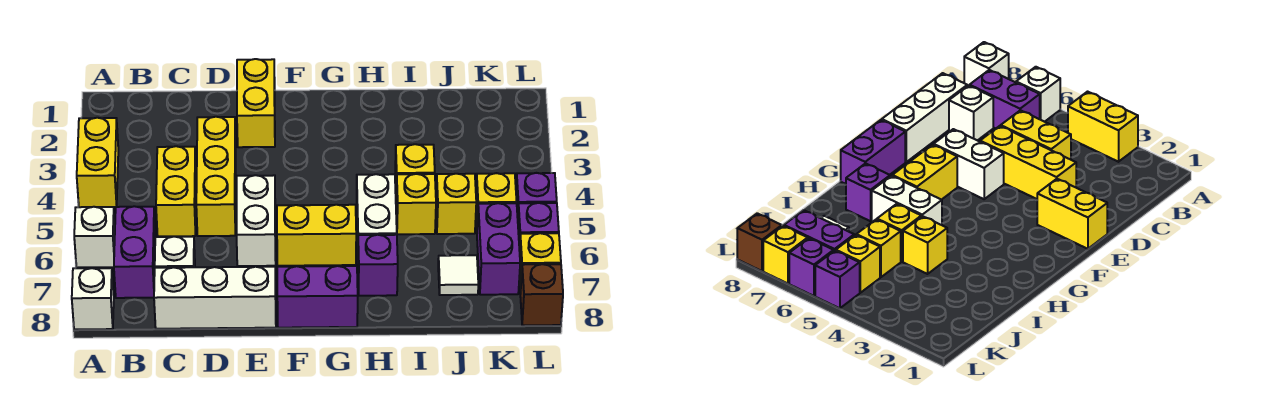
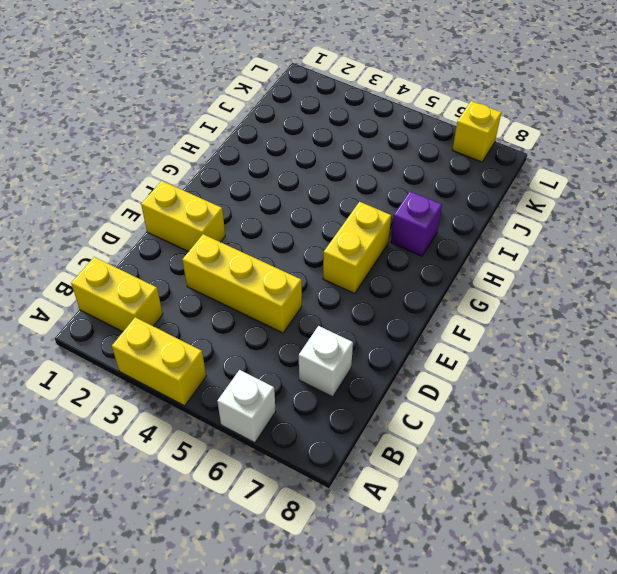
yellow 1x2 brick [71,257,163,332] -> yellow 1x2 brick moved to [156,146,196,236]
none -> white 1x1 brick [72,268,114,329]
none -> purple 1x2 brick [114,206,156,298]
none -> white 1x3 brick [154,267,276,329]

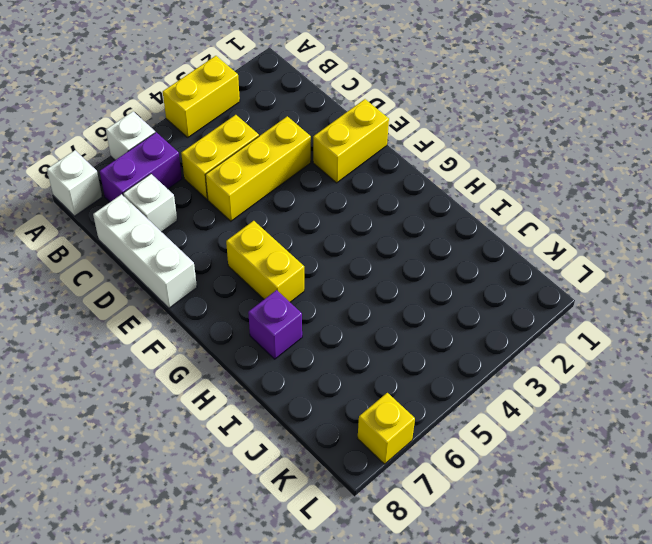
none -> white 1x2 brick [237,175,276,266]
none -> purple 1x2 brick [277,266,358,328]
none -> white 1x2 brick [356,174,397,250]

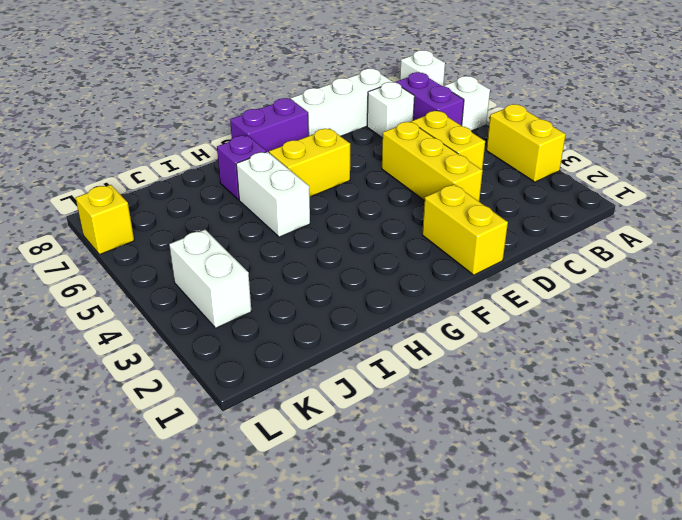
white 1x2 brick [169,230,252,328] -> white 1x2 brick moved to [237,175,276,266]
none -> yellow 1x1 brick [395,144,435,188]
none -> yellow 1x1 brick [396,174,436,234]
none -> yellow 1x1 brick [436,174,476,234]

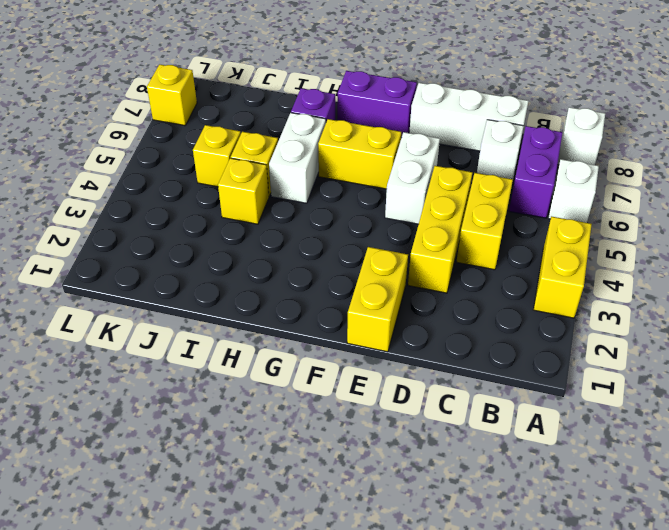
none -> white 1x1 tile [438,255,478,295]
none -> yellow 1x1 brick [476,173,517,227]
none -> purple 1x2 brick [477,203,520,295]

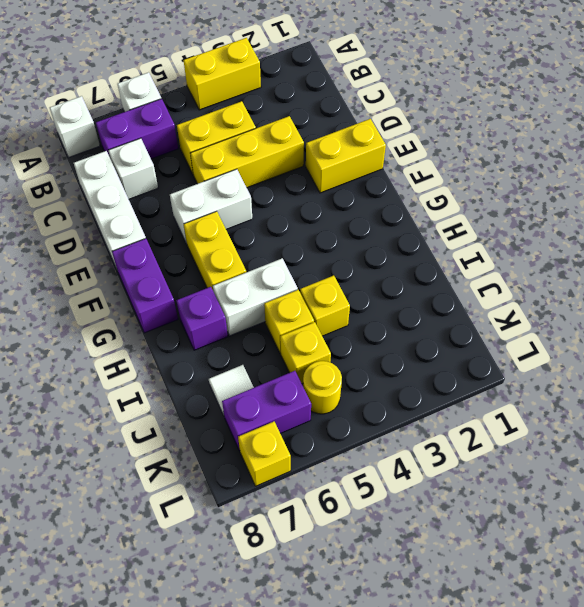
yellow 1x1 round brick [303,361,342,414] -> yellow 1x1 brick [476,173,517,227]
none -> purple 1x1 brick [516,173,557,217]
none -> purple 1x1 brick [518,203,559,249]
none -> brown 1x1 brick [520,264,563,325]

